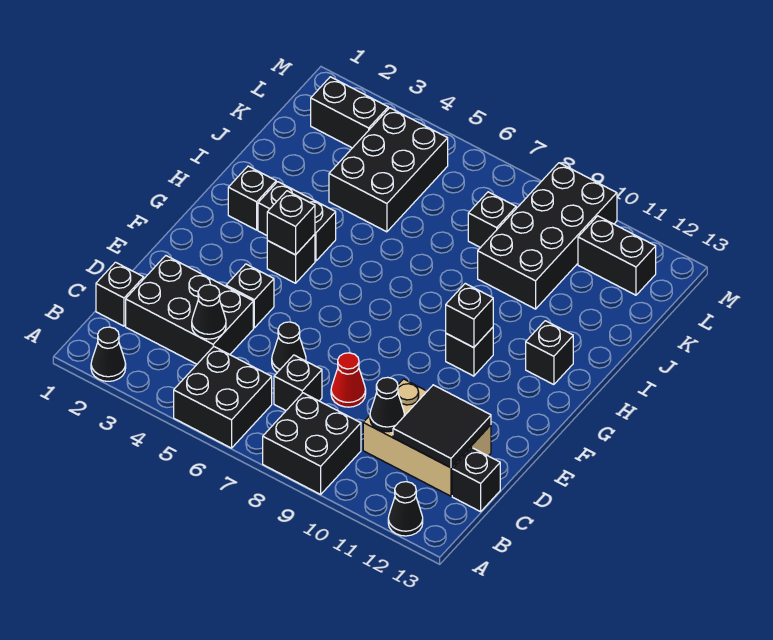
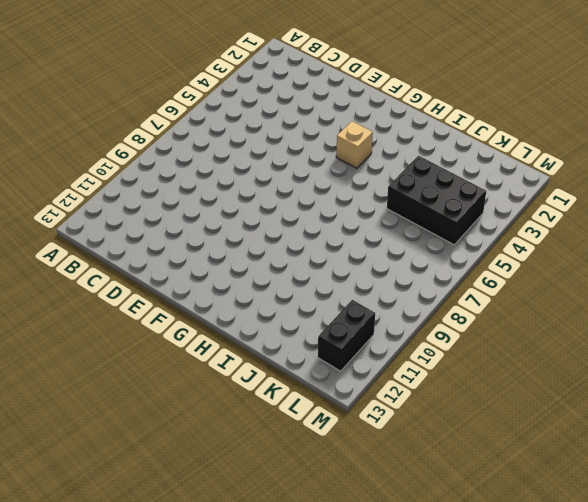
tan 1x1 brick [336,121,373,168] -> black 1x1 brick [267,234,315,283]
none -> black 1x1 cone [91,327,126,381]
none -> black 2x2 brick [174,347,272,448]
none -> black 2x2 brick [263,393,361,494]

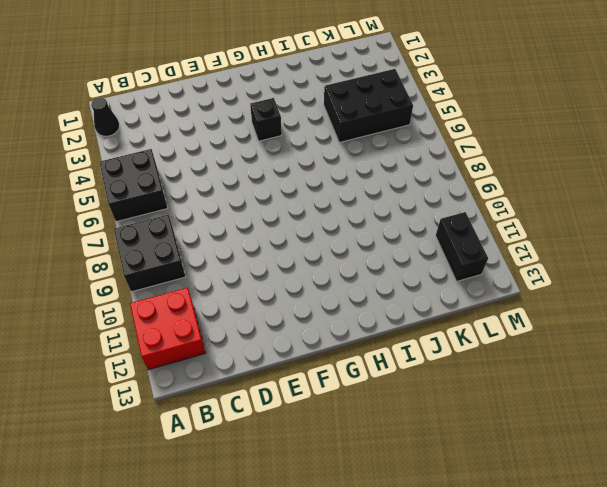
red 2x2 brick [130,288,205,370] -> black 1x1 cone [388,482,423,536]
none -> black 1x1 brick [96,262,144,326]
none -> black 2x3 brick [126,256,253,364]
none -> black 1x1 brick [274,355,322,410]

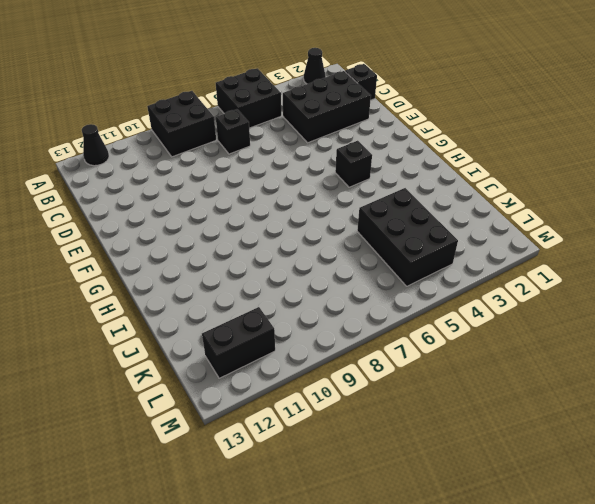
none -> tan 2x3 brick [363,379,491,496]
none -> black 1x1 brick [452,448,500,512]
none -> black 1x1 cone [272,322,306,372]

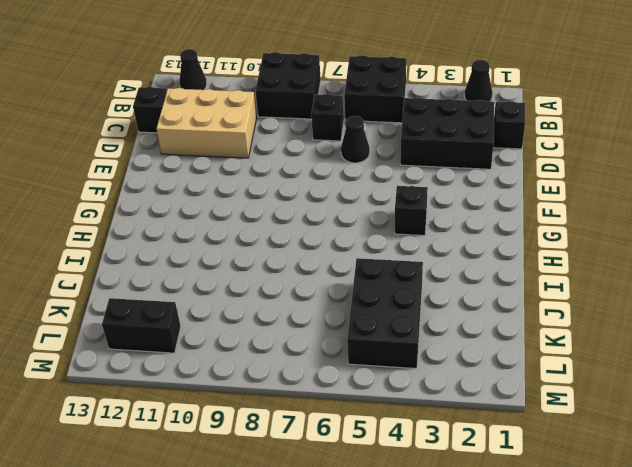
none -> red 1x1 cone [331,353,366,407]
none -> black 1x1 brick [226,264,274,328]
none -> black 1x1 brick [446,327,493,376]

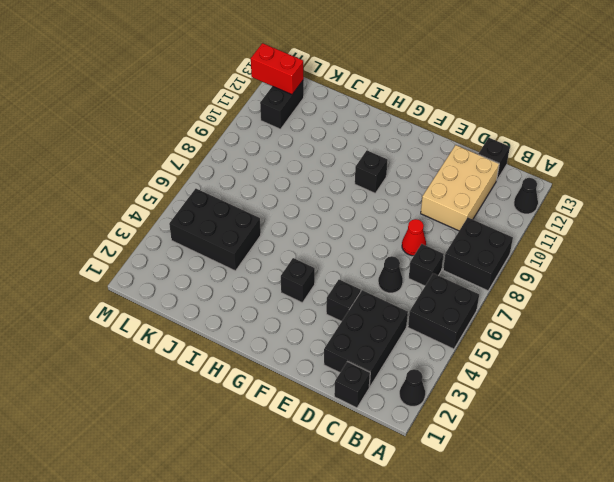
red 1x2 brick [251,43,304,94] -> none
none -> black 1x1 brick [228,166,276,230]
none -> black 1x2 brick [258,182,336,261]
none -> black 1x1 brick [526,321,573,385]

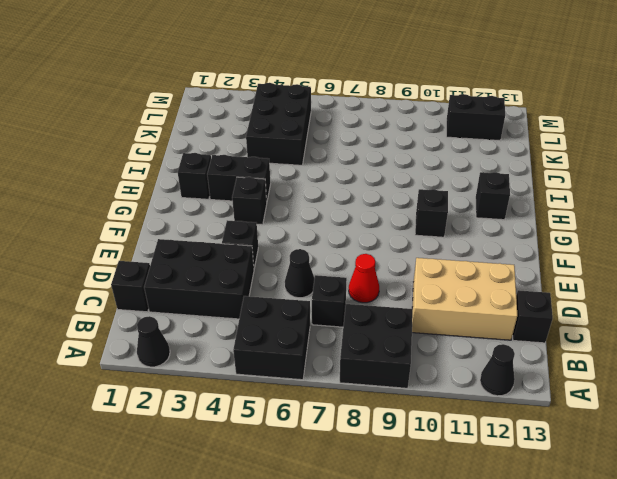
none -> black 2x4 brick [478,163,617,309]
none -> black 1x1 brick [468,192,516,248]
none -> black 1x2 brick [311,77,388,148]

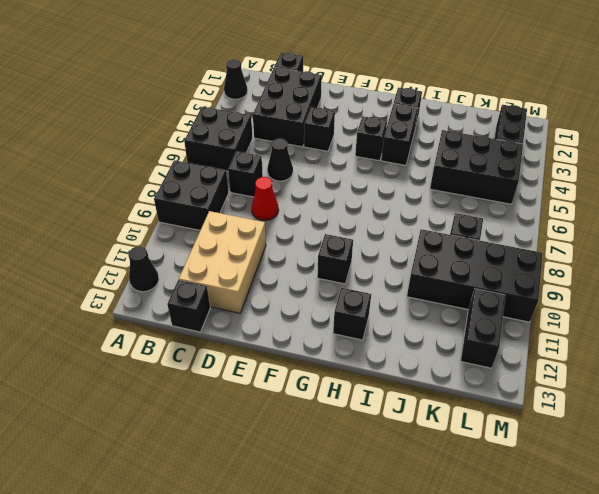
none -> black 1x1 cone [192,285,226,339]
none -> black 1x1 cone [370,377,404,432]
none -> black 2x2 tile [393,385,491,468]

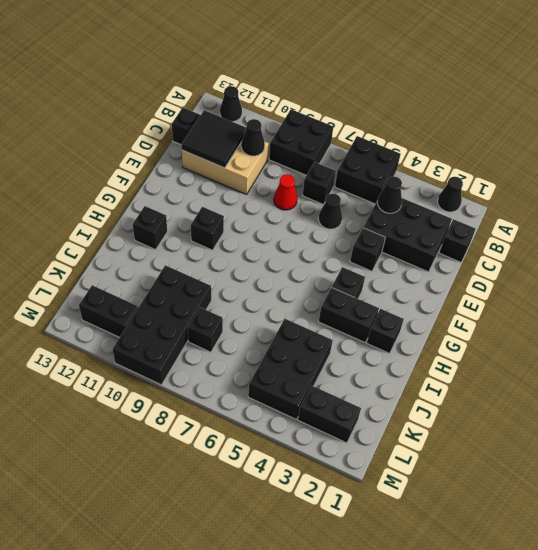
none -> black 1x1 brick [267,191,315,255]
none -> black 1x1 brick [446,283,493,348]

